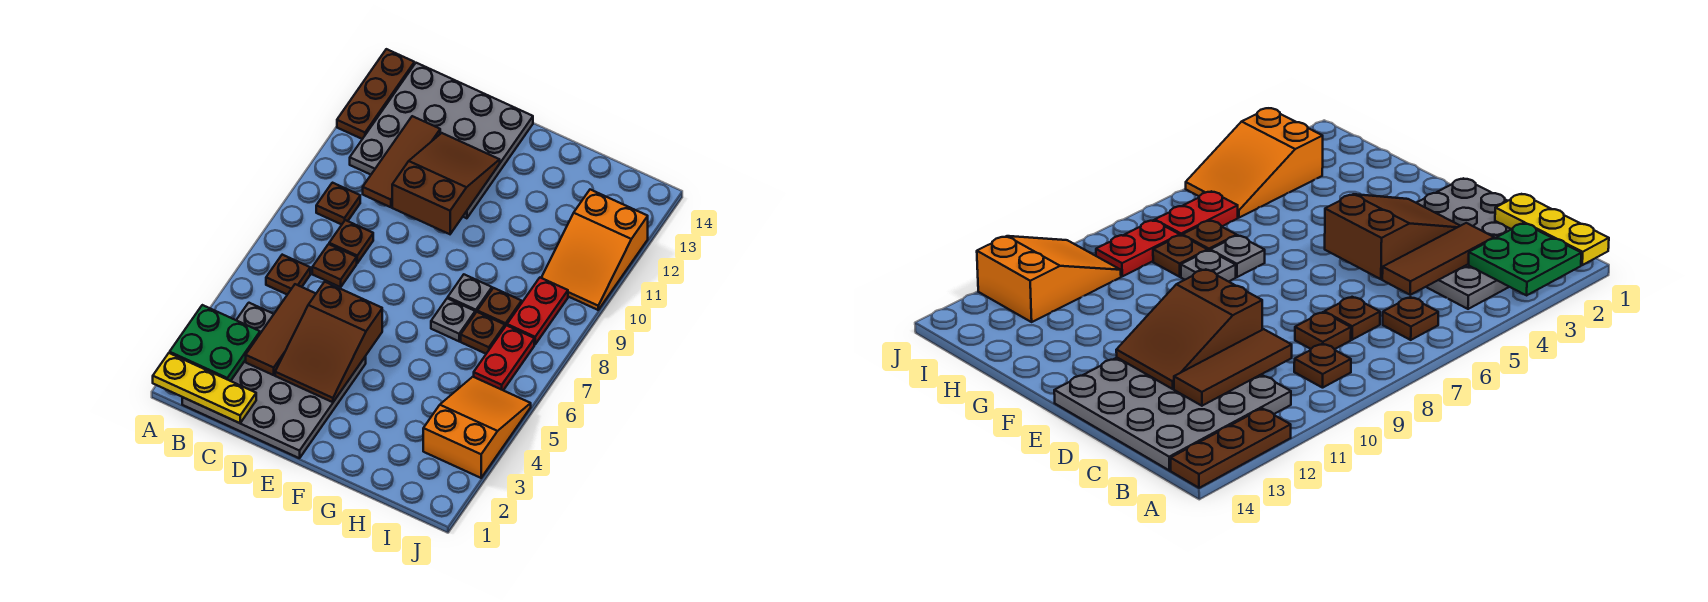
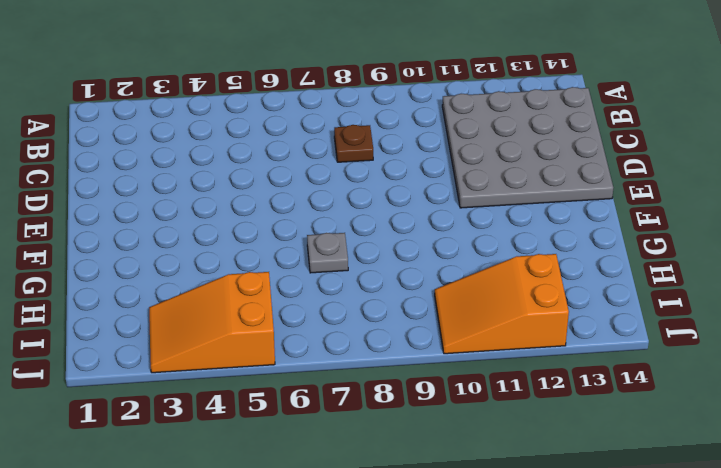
orange 2x3 slope [149,272,275,373] -> orange 2x3 slope turned to [423,377,531,478]
none -> brown 1x3 plate [337,49,414,139]
none -> grey 4x4 plate [182,303,366,458]
none -> brown 1x1 plate [266,255,310,295]

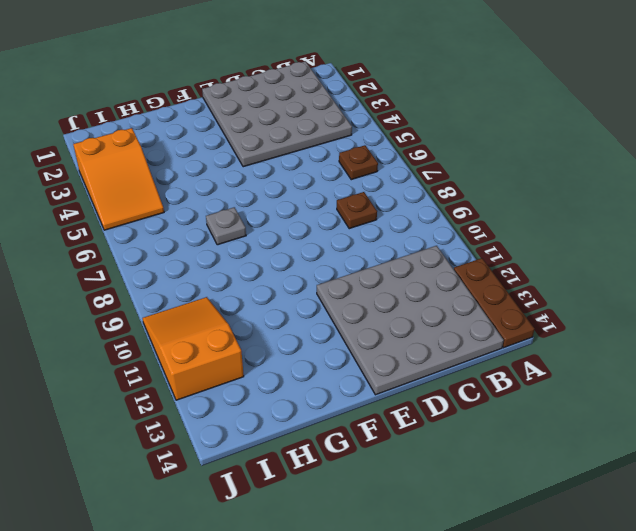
none -> brown 1x1 plate [316,183,360,225]
none -> brown 1x1 plate [312,244,357,287]
none -> grey 1x1 plate [448,275,492,313]

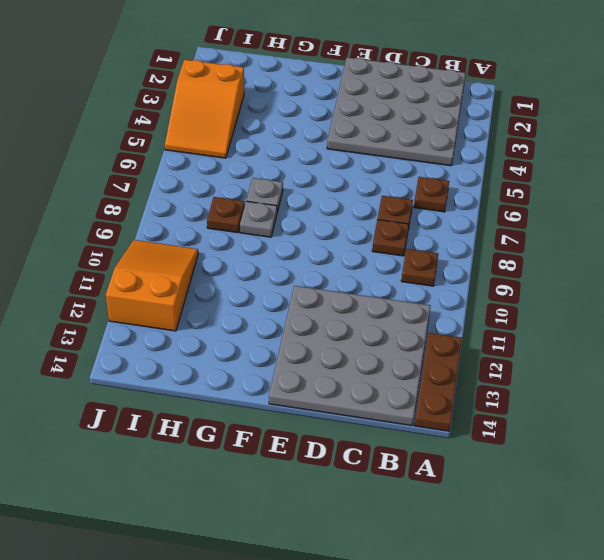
none -> brown 1x1 plate [461,312,505,354]
none -> red 1x2 plate [474,325,534,390]
none -> red 1x2 plate [507,278,568,344]

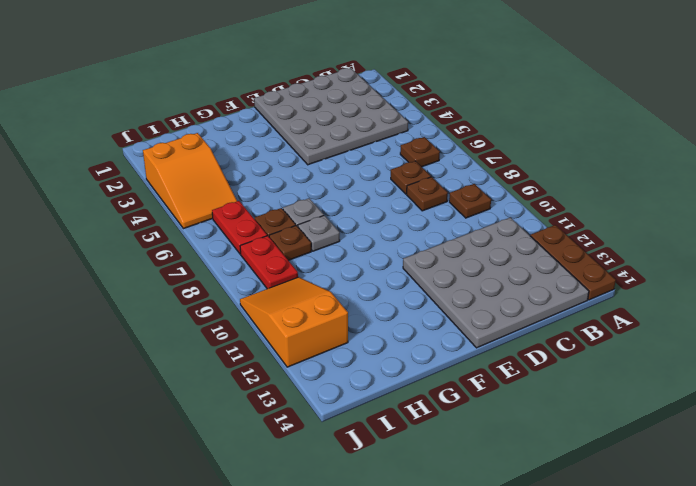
none -> yellow 1x3 plate [153,353,256,423]
none -> green 2x2 plate [170,305,260,381]
none -> brown 1x3 tile [246,284,316,375]

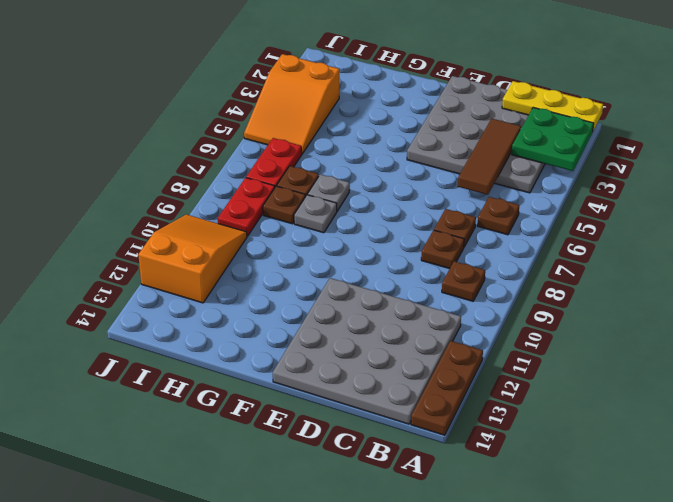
none -> brown 1x3 tile [363,116,440,207]
none -> brown 2x3 slope [275,282,382,402]
none -> brown 2x3 slope [392,133,500,234]

